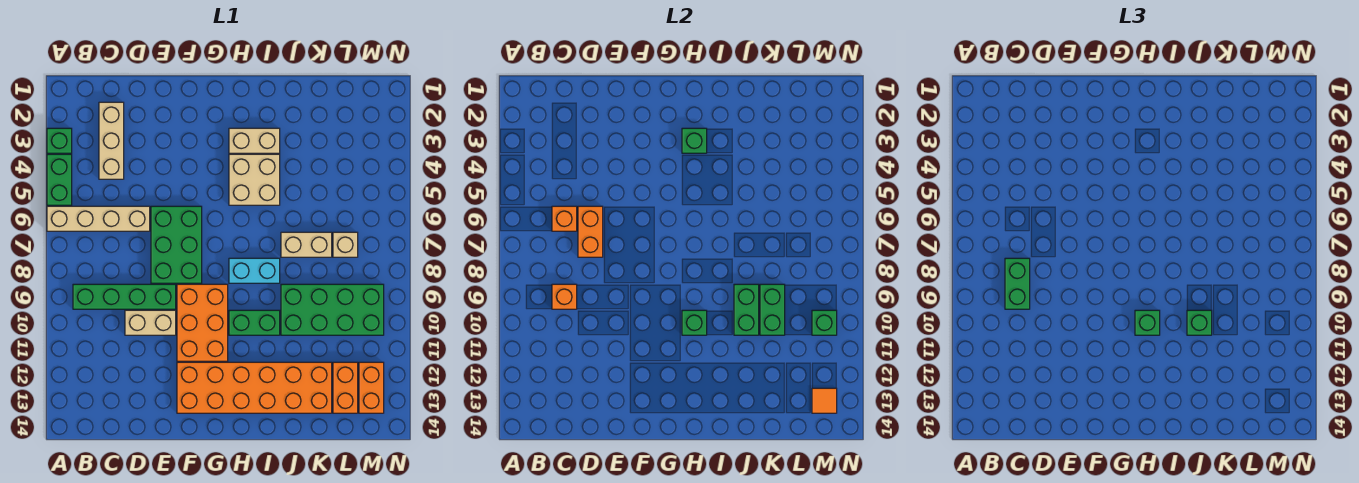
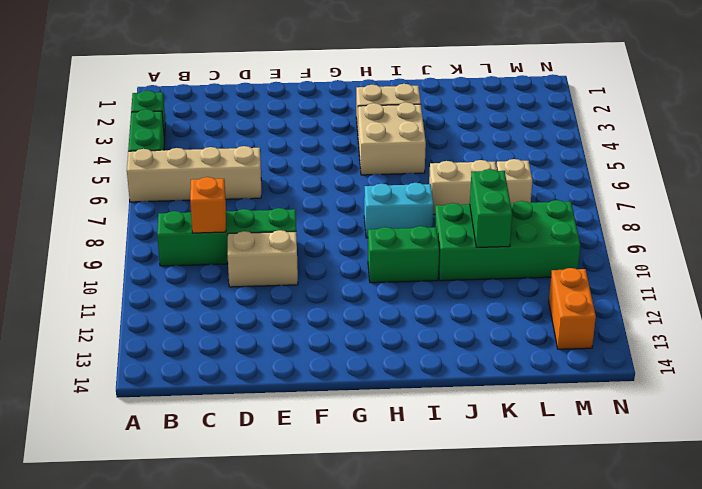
none -> tan 1x3 brick [99,102,124,179]
none -> green 2x3 brick [151,206,202,283]
none -> orange 2x3 brick [177,284,228,361]
none -> orange 2x6 brick [177,362,332,413]

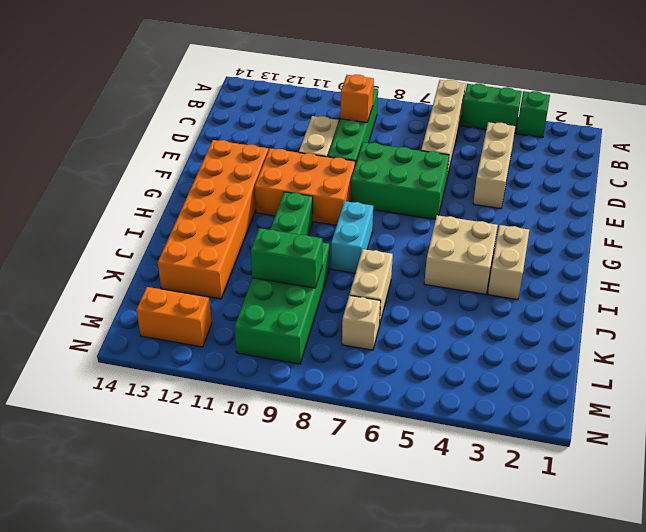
tan 1x3 brick [473,122,515,209] -> tan 1x3 brick turned to [99,102,124,179]
none -> orange 1x2 brick [333,362,358,413]
none -> orange 1x1 brick [552,206,577,231]
none -> orange 1x2 brick [578,206,603,257]
none -> green 1x1 brick [682,128,707,153]

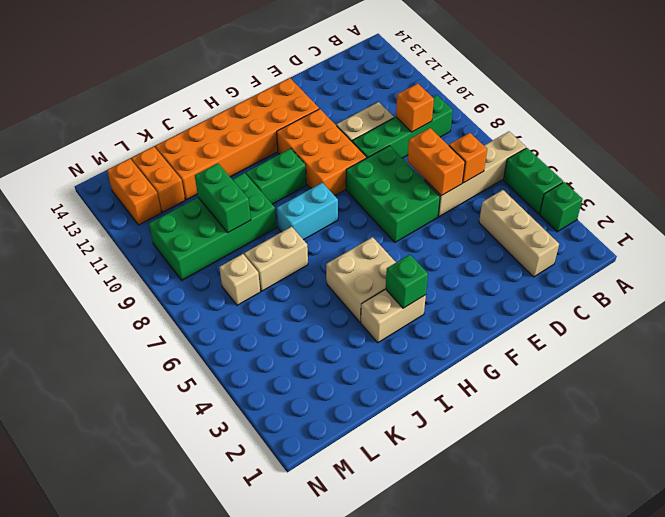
none -> green 1x1 brick [682,310,707,335]
none -> green 1x2 brick [734,284,759,335]
none -> green 1x1 brick [812,310,837,335]
none -> orange 1x1 tile [812,388,837,413]

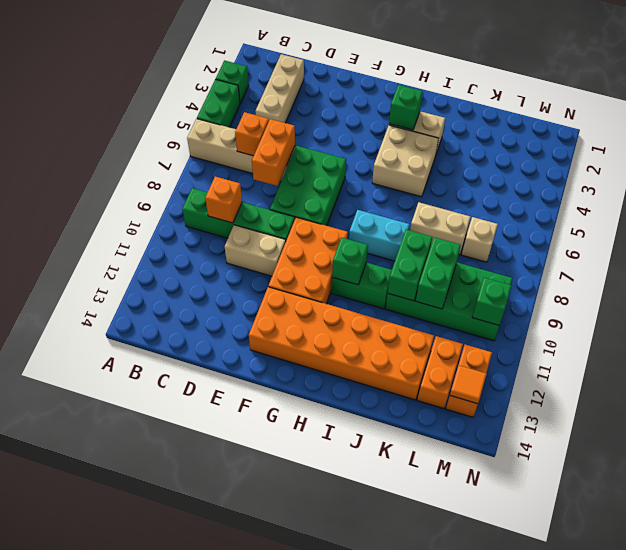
none -> green 1x2 brick [1005,258,1030,309]
none -> green 1x1 brick [1135,310,1160,335]
none -> green 1x1 brick [1187,310,1212,335]

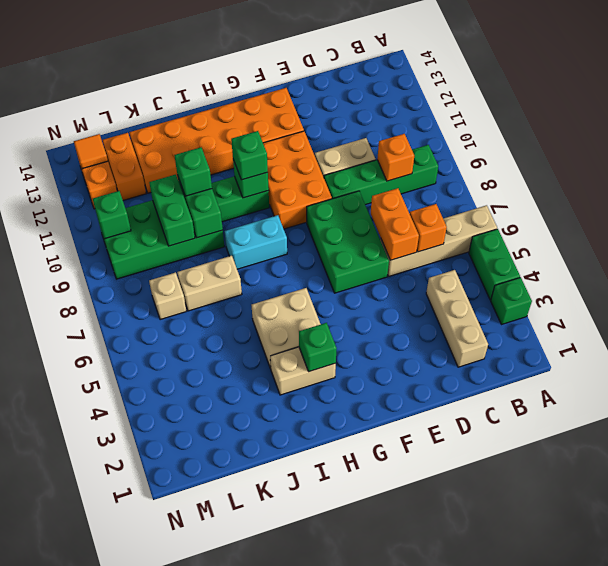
none -> green 1x2 brick [1005,258,1030,309]

